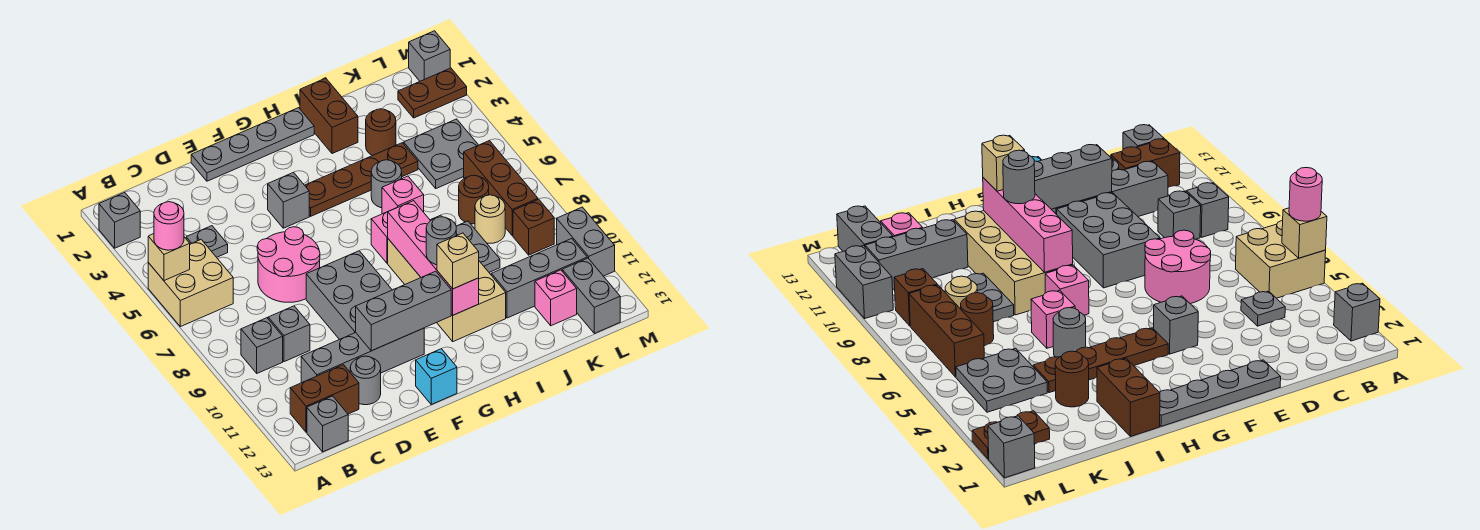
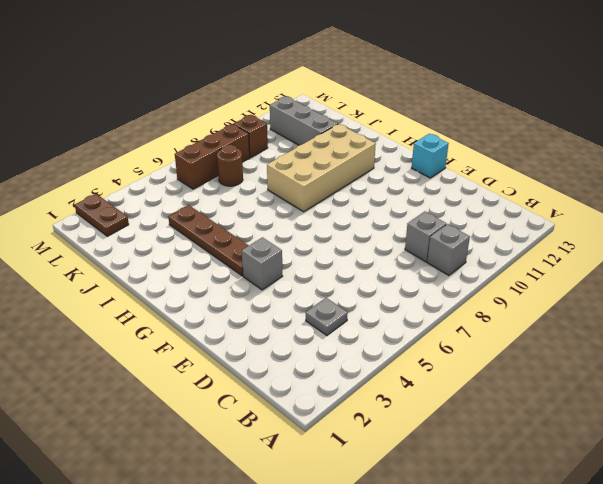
none -> grey 1x1 brick [99,193,140,248]
none -> tan 2x2 brick [148,240,233,327]
none -> brown 1x2 brick [290,365,359,432]
none -> grey 1x1 brick [307,396,348,452]

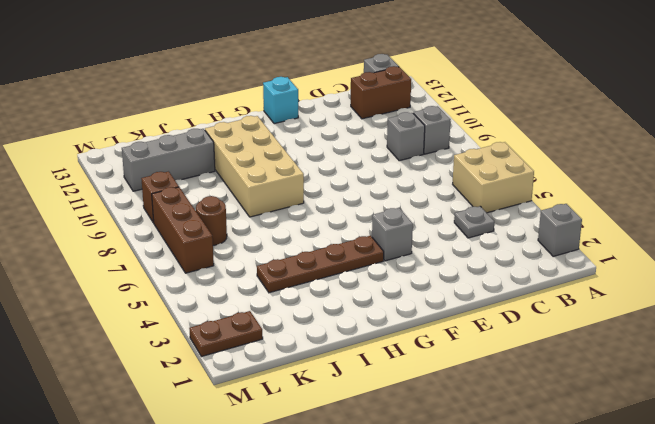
none -> grey 1x4 brick [301,328,424,383]
none -> pink 2x2 round brick [257,227,320,302]
none -> grey 1x1 round brick [350,356,381,405]
none -> grey 1x4 plate [191,108,314,181]

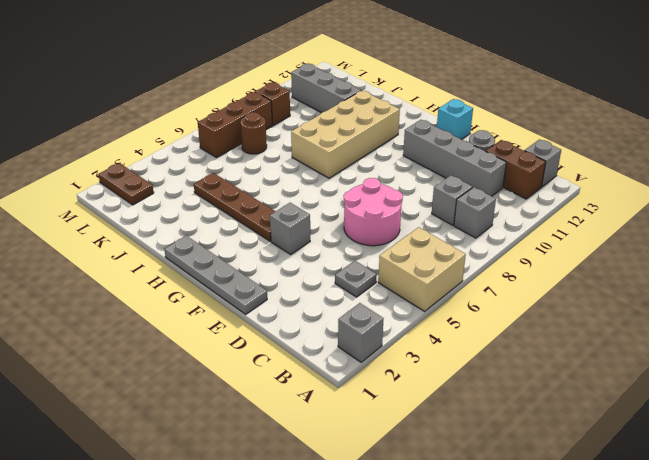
none -> grey 2x3 brick [306,251,392,340]
none -> pink 1x1 brick [371,212,388,263]
none -> brown 1x2 brick [300,78,358,154]
none -> grey 1x1 round brick [371,160,402,208]

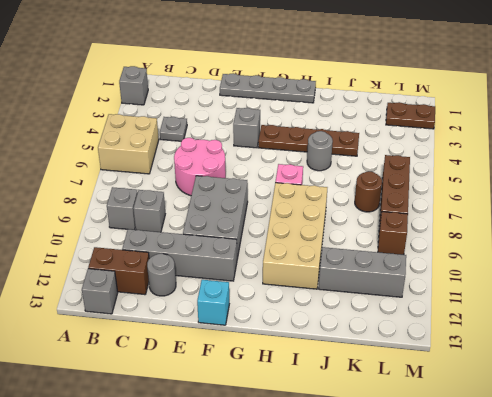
none -> brown 1x2 brick [300,78,358,154]
none -> pink 1x1 brick [382,176,424,214]
none -> brown 1x1 round brick [366,109,396,156]
none -> grey 1x2 plate [456,221,500,272]

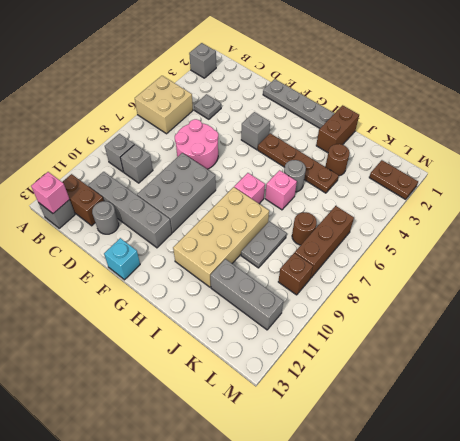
pink 1x1 brick [31,172,70,213] -> pink 1x1 brick moved to [535,270,577,326]
none -> grey 2x2 plate [404,119,478,188]
none -> tan 1x1 round brick [475,195,505,243]
none -> grey 1x2 brick [562,258,620,333]
none -> grey 1x1 brick [409,31,450,81]

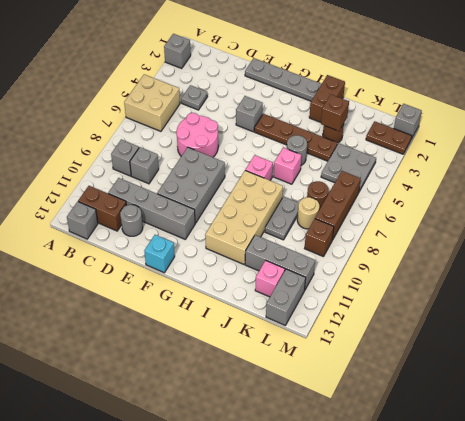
brown 1x1 brick [321,95,349,131] -> none
none -> grey 1x2 brick [557,207,615,276]
none -> tan 1x1 brick [148,234,190,281]
none -> grey 1x3 brick [356,271,451,351]
none -> pink 1x4 brick [388,201,479,315]

